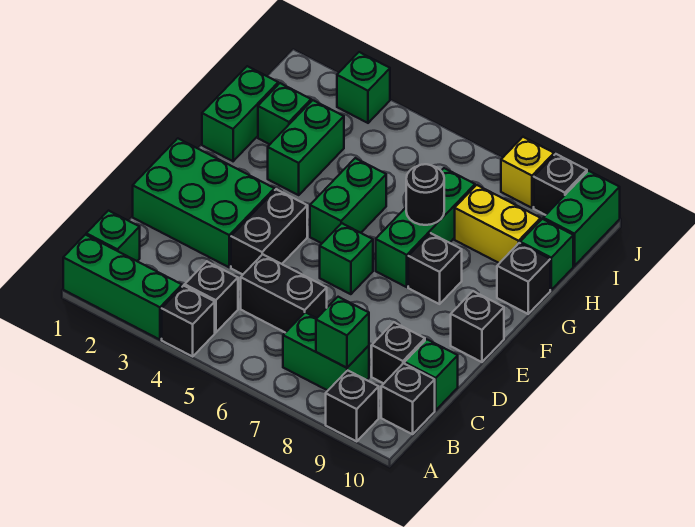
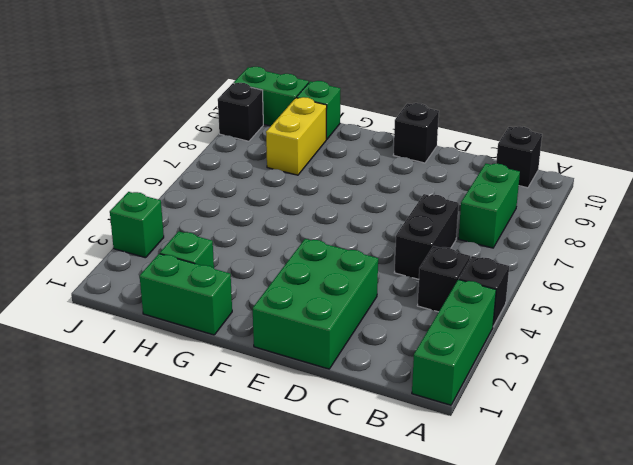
none -> black 1x1 brick [326,370,379,441]
none -> green 1x1 brick [86,211,140,261]
none -> black 1x1 brick [372,322,425,383]

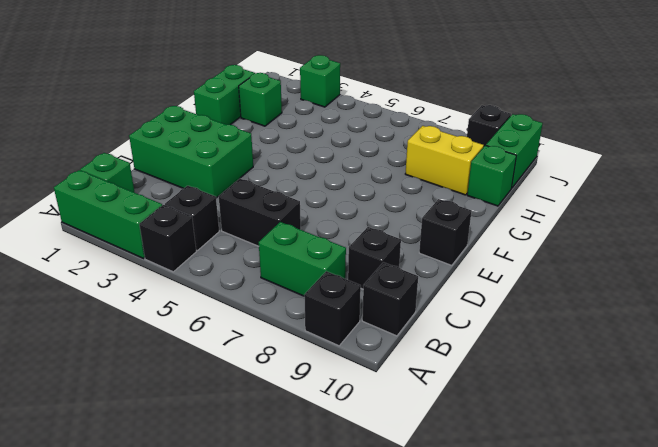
none -> green 1x1 brick [405,339,458,410]
none -> black 1x2 brick [231,189,307,274]
none -> green 1x1 brick [320,223,373,294]

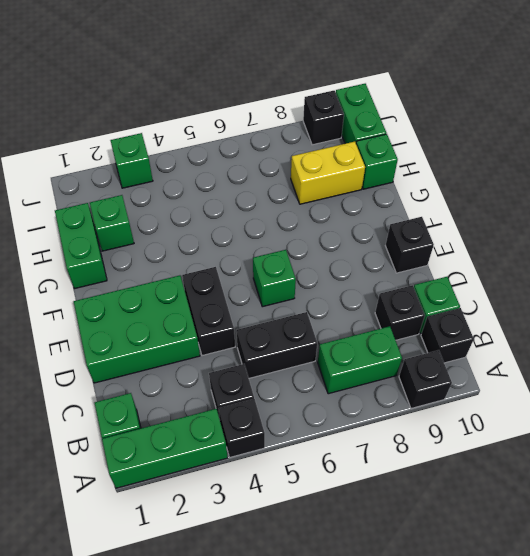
none -> green 1x2 brick [310,158,386,243]
none -> green 1x3 brick [376,168,475,287]
none -> black 1x1 brick [408,233,462,304]

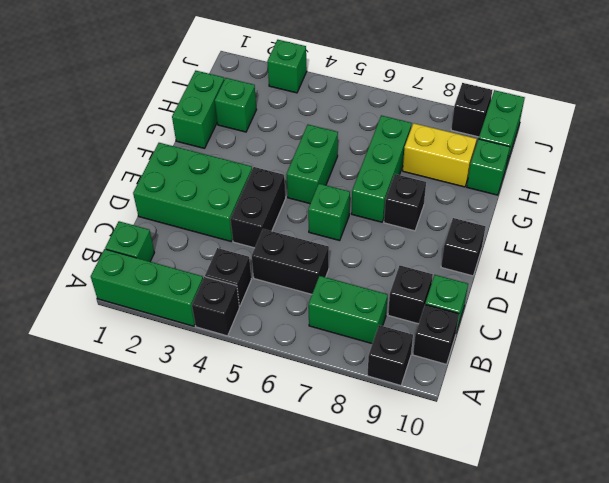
none -> green 1x2 brick [268,100,344,195]
none -> black 1x1 brick [497,243,550,314]
none -> yellow 1x1 brick [501,137,554,208]

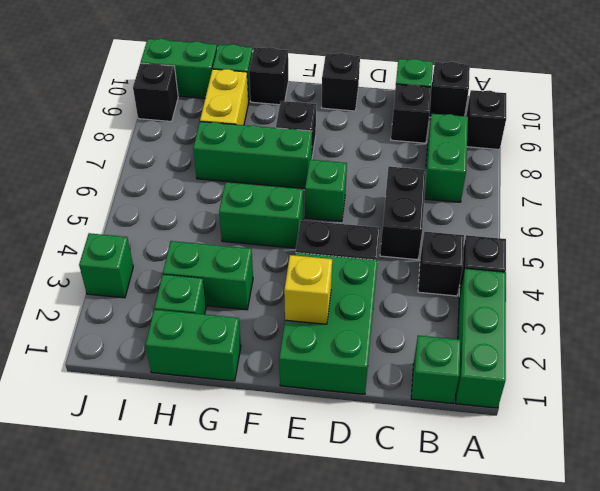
yellow 1x1 brick [284,255,332,324] -> yellow 1x1 brick moved to [501,137,554,208]
none -> green 1x1 brick [316,297,369,368]
none -> black 1x1 round brick [406,164,444,225]

